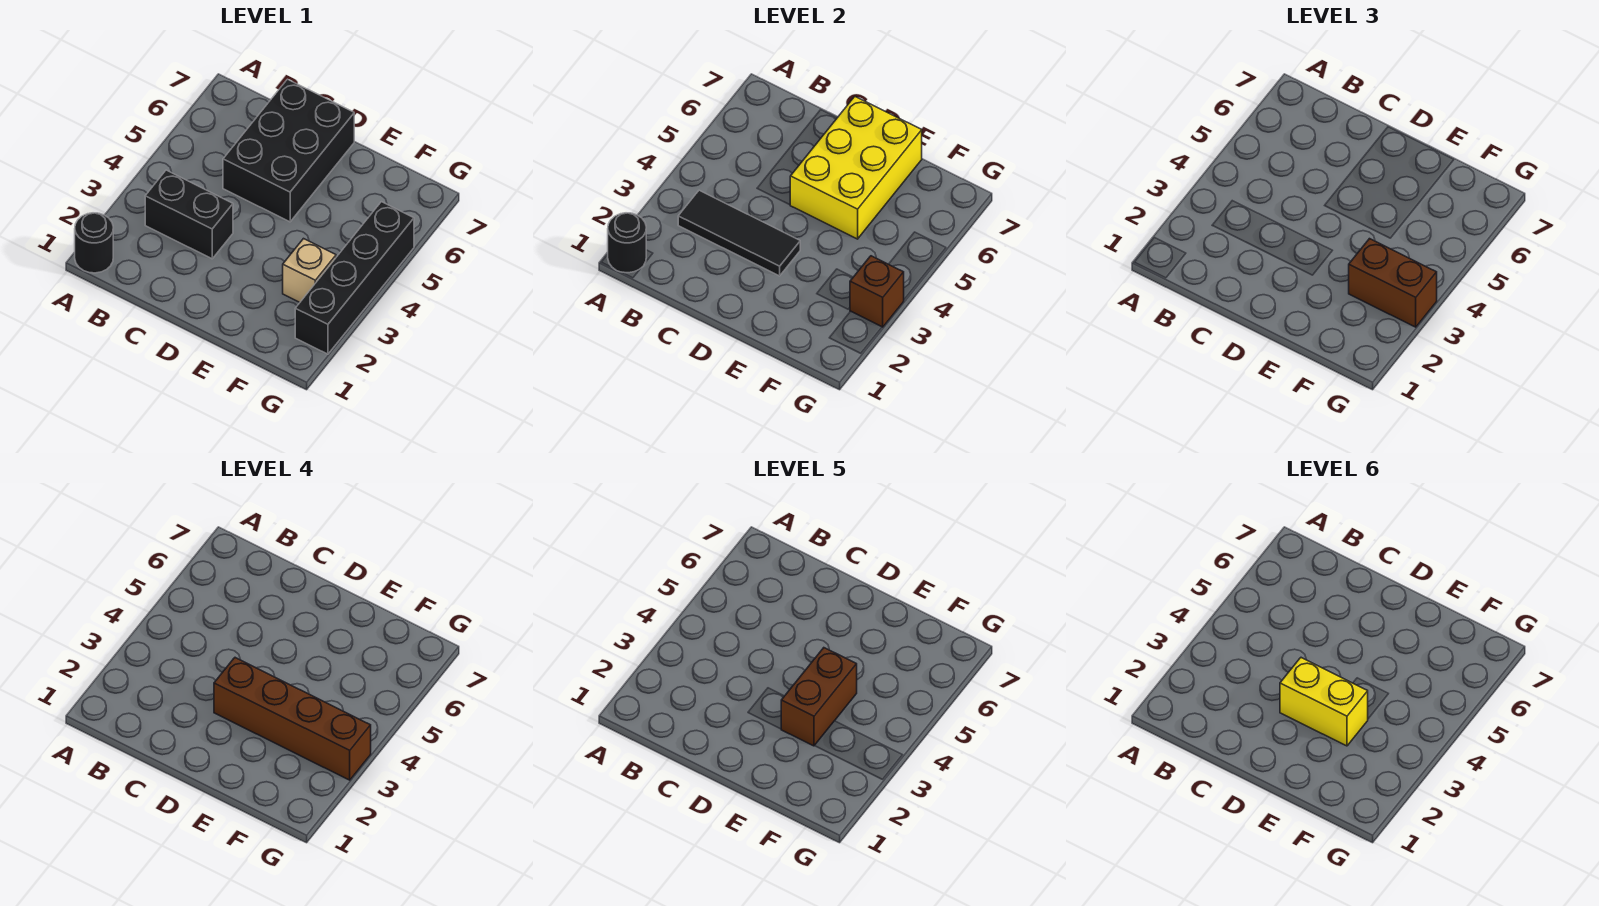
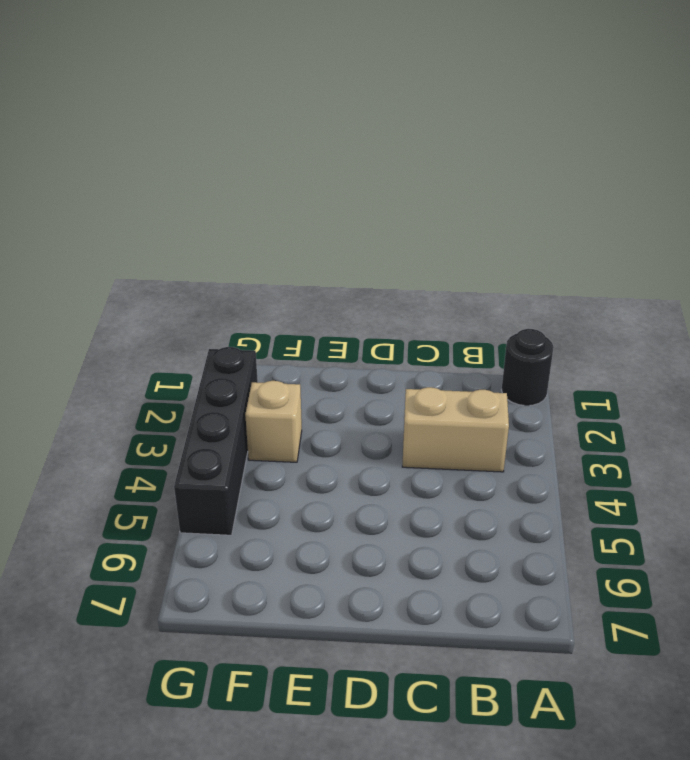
tan 1x2 brick [402,387,509,472] -> black 1x2 brick [145,170,233,259]
none -> black 2x3 brick [223,79,354,222]
none -> black 1x1 round brick [608,213,646,273]
none -> black 1x3 tile [678,190,800,276]

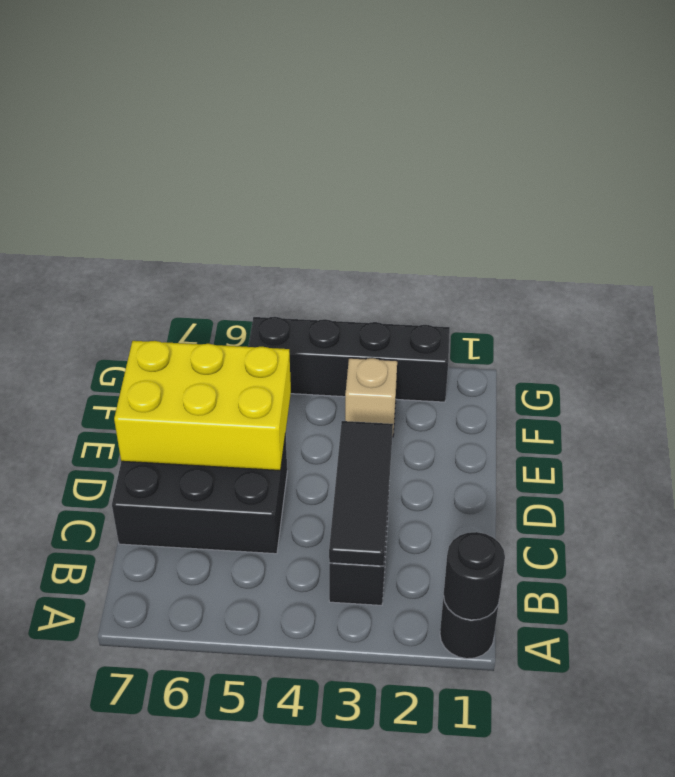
none -> brown 1x1 brick [850,256,904,327]
none -> brown 1x2 brick [1349,239,1437,327]
none -> brown 1x4 brick [214,658,371,780]

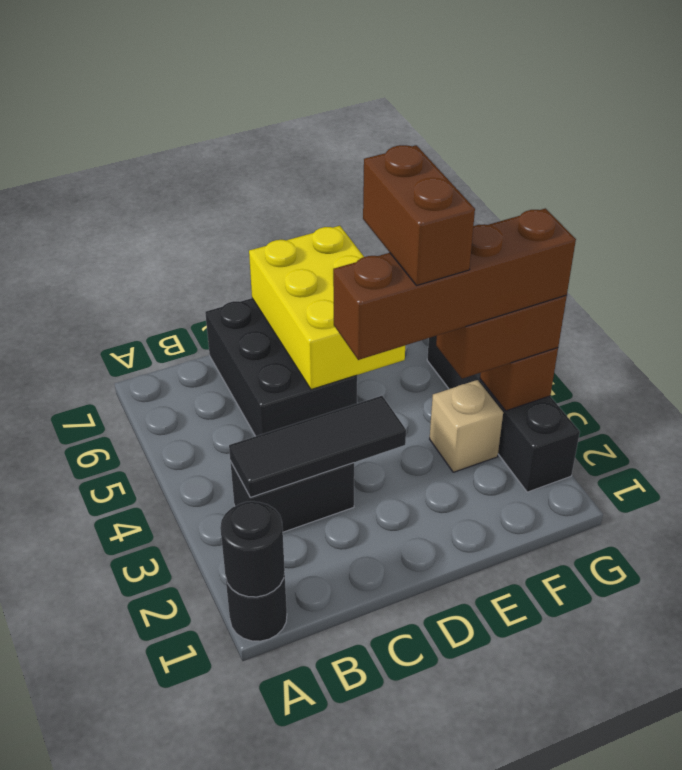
none -> yellow 1x2 brick [1280,658,1368,746]

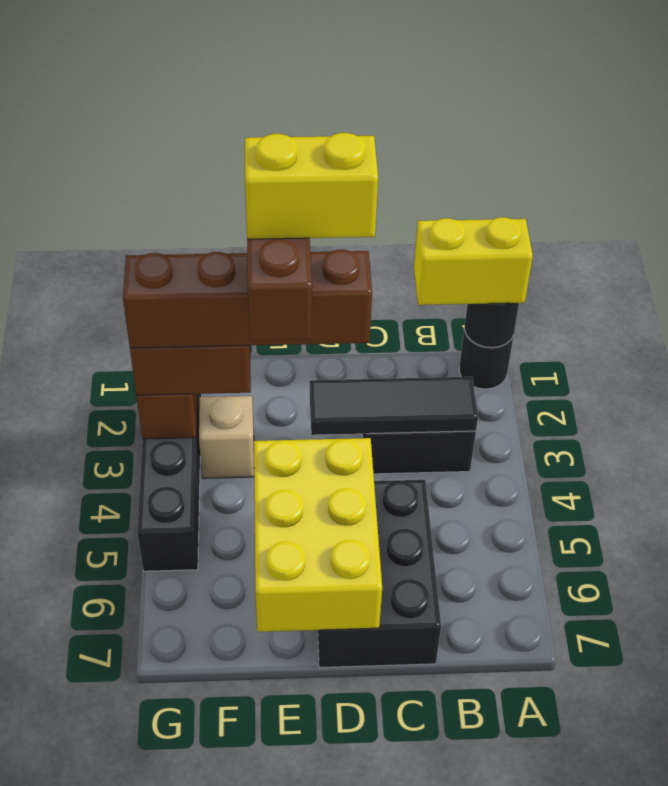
yellow 1x2 brick [414,217,533,305] -> none

